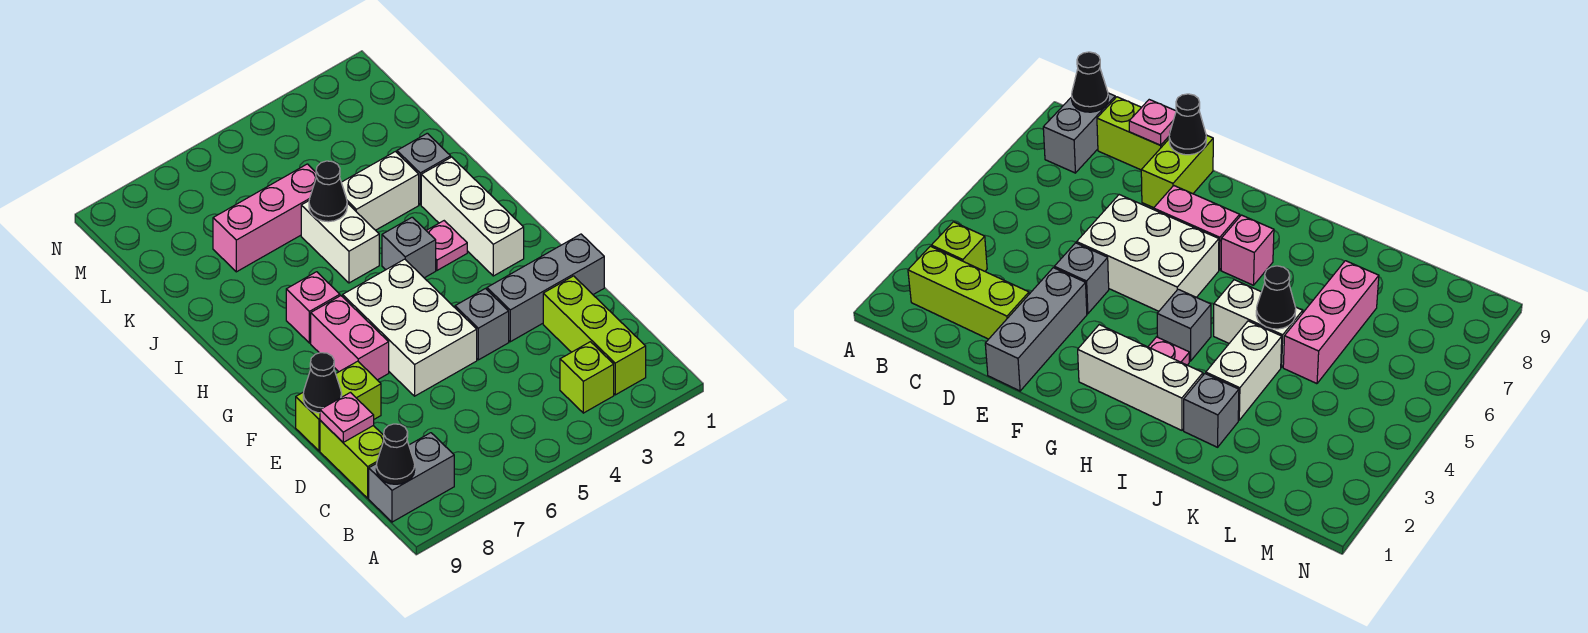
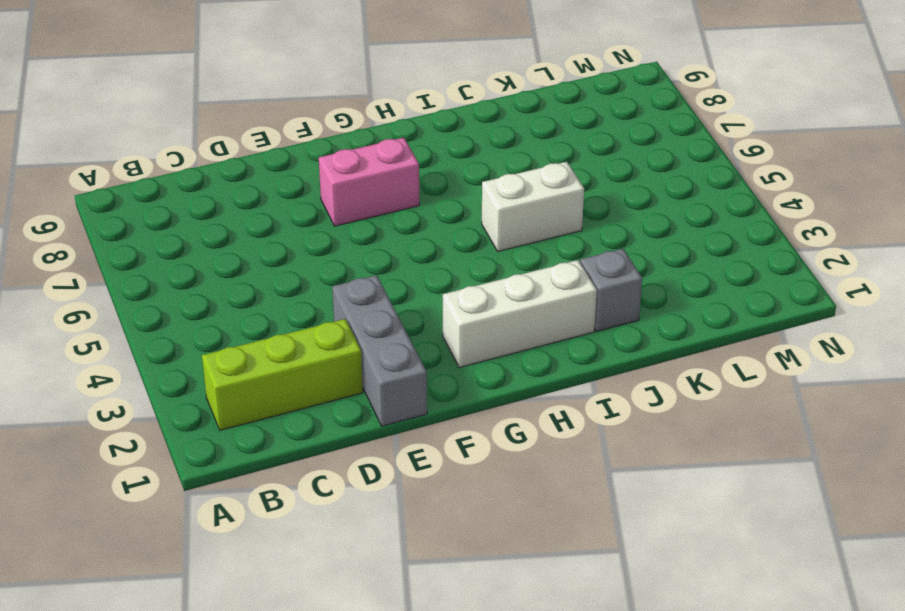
none -> lime 1x1 brick [560,342,614,413]
none -> grey 1x2 brick [369,433,454,522]
none -> lime 1x2 brick [320,421,384,498]

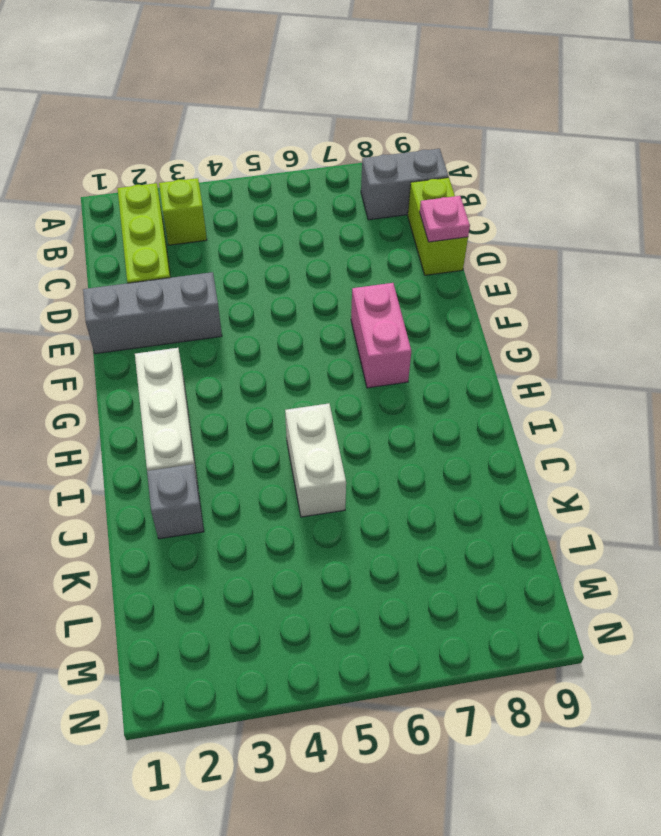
none -> grey 1x1 brick [455,289,509,360]
none -> white 2x3 brick [343,259,477,396]
none -> lime 1x2 brick [296,361,381,451]

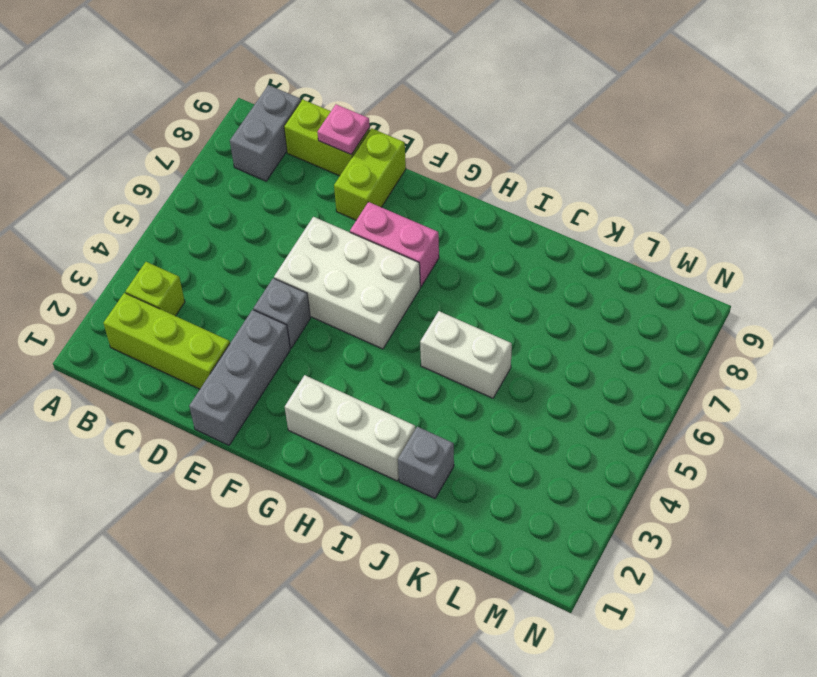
none -> pink 1x1 plate [426,221,467,270]
none -> grey 1x1 brick [382,217,436,278]
none -> pink 1x1 brick [286,272,340,343]

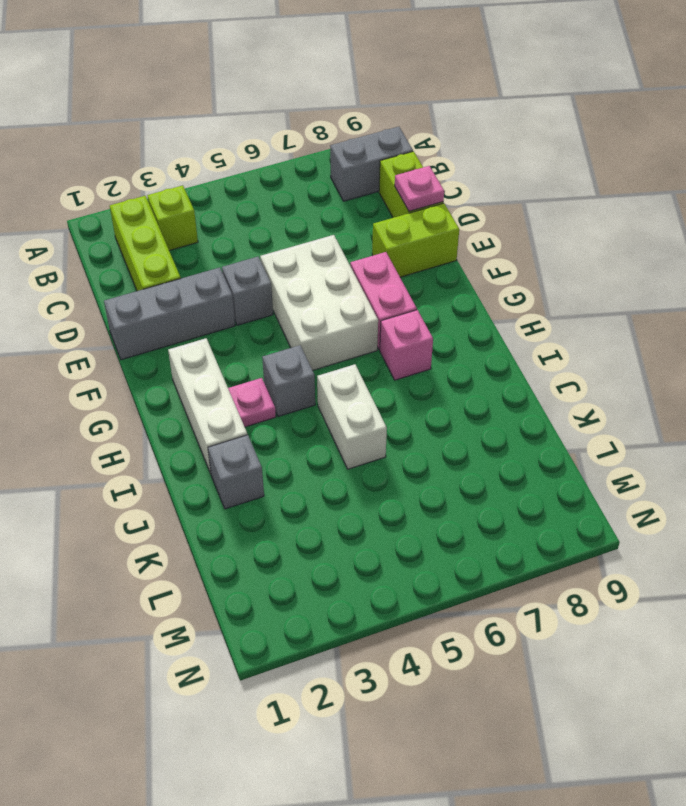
none -> white 1x2 brick [341,152,419,230]
none -> pink 1x3 brick [213,164,316,272]
none -> black 1x1 cone [376,424,415,484]

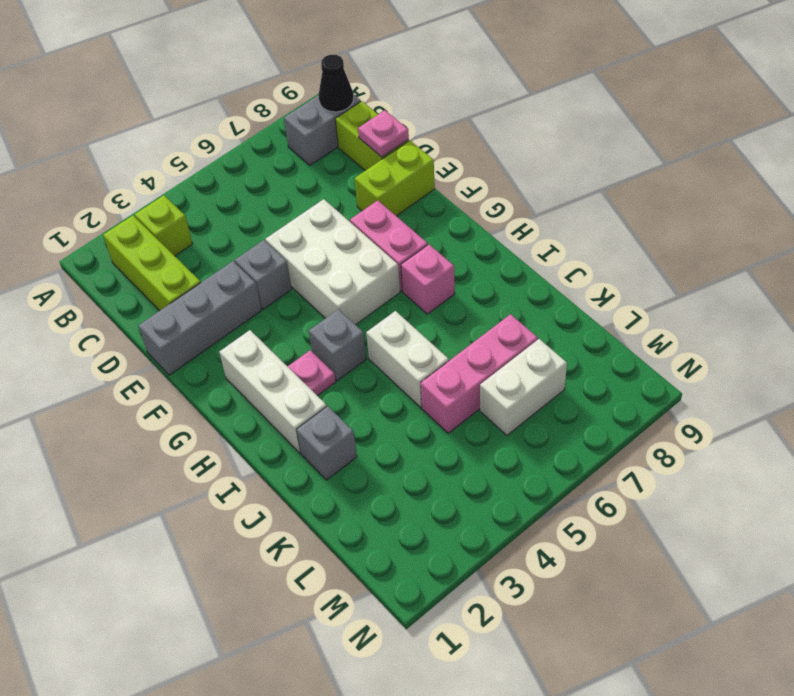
white 1x2 brick [480,339,567,435] -> white 1x2 brick moved to [341,152,419,230]
none -> black 1x1 cone [303,353,342,413]
none -> black 1x1 cone [309,161,347,222]

